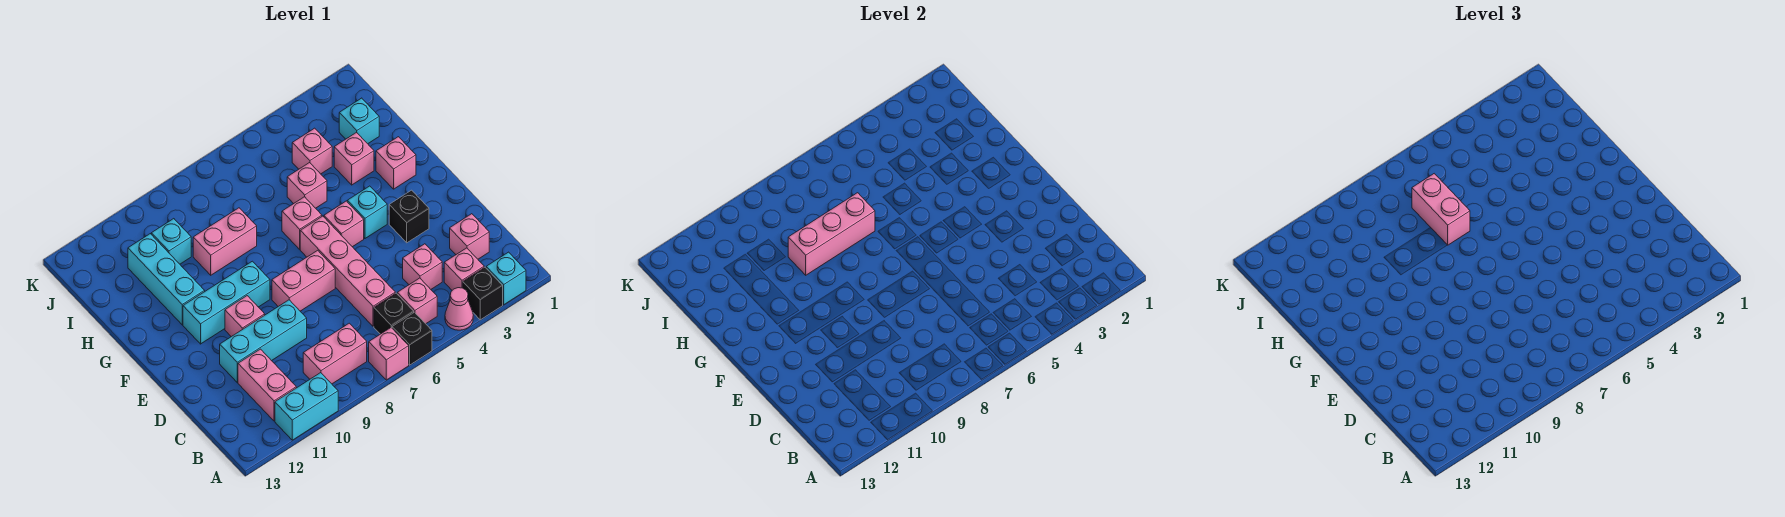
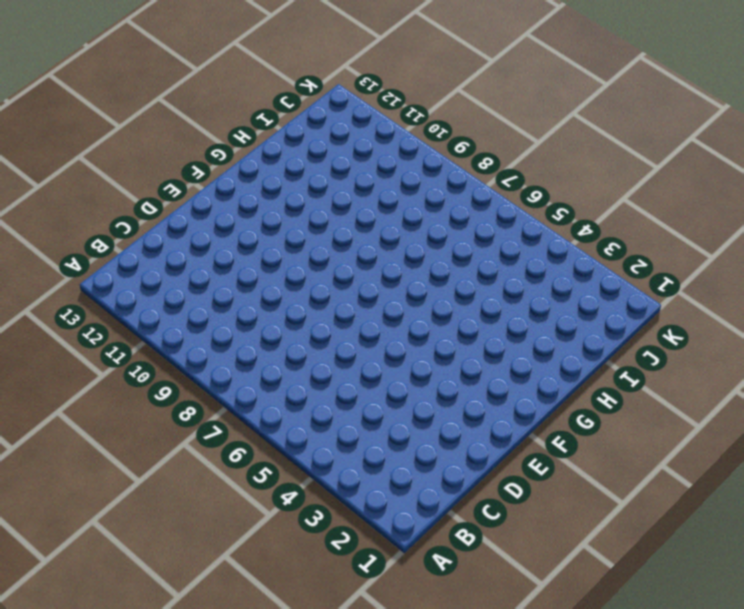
none -> cyan 1x1 brick [486,252,526,305]
none -> black 1x1 brick [463,267,503,320]
none -> pink 1x1 cone [445,288,473,330]
none -> black 1x1 brick [392,312,432,365]

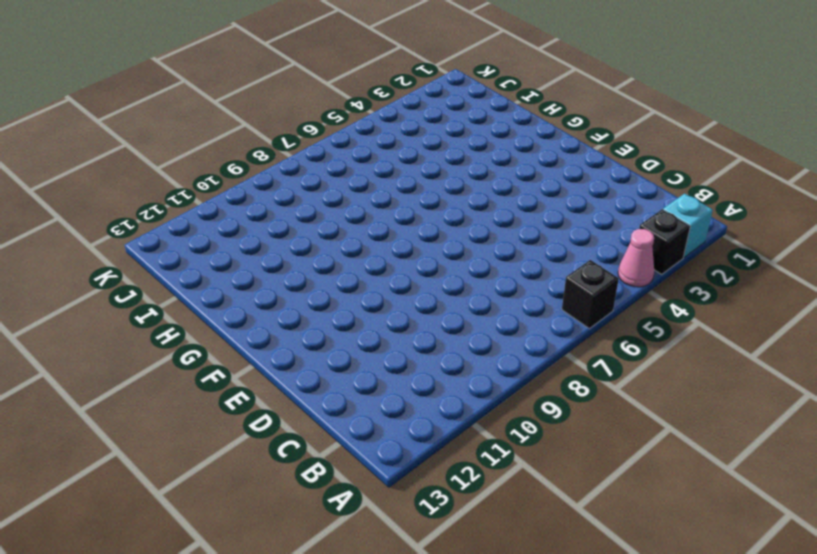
none -> pink 1x1 brick [369,328,409,380]
none -> cyan 1x2 brick [275,373,338,440]
none -> pink 1x1 brick [444,248,484,290]
none -> pink 1x1 brick [397,278,437,324]

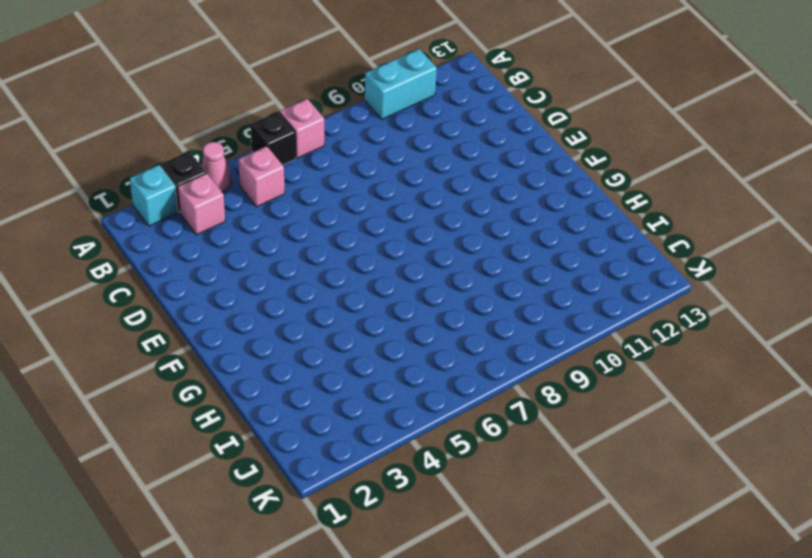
none -> black 1x1 brick [374,293,414,334]
none -> pink 1x2 brick [303,323,367,384]
none -> pink 1x2 brick [238,349,296,421]
none -> pink 1x1 brick [450,214,489,259]

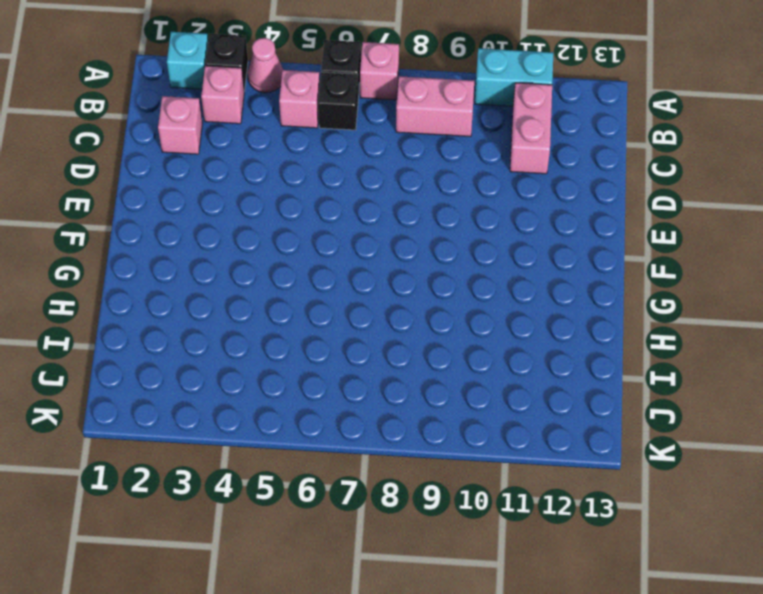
none -> pink 1x1 brick [403,244,442,289]
none -> pink 1x4 brick [300,216,395,326]
none -> cyan 1x3 brick [220,300,307,382]
none -> black 1x1 brick [389,190,429,243]

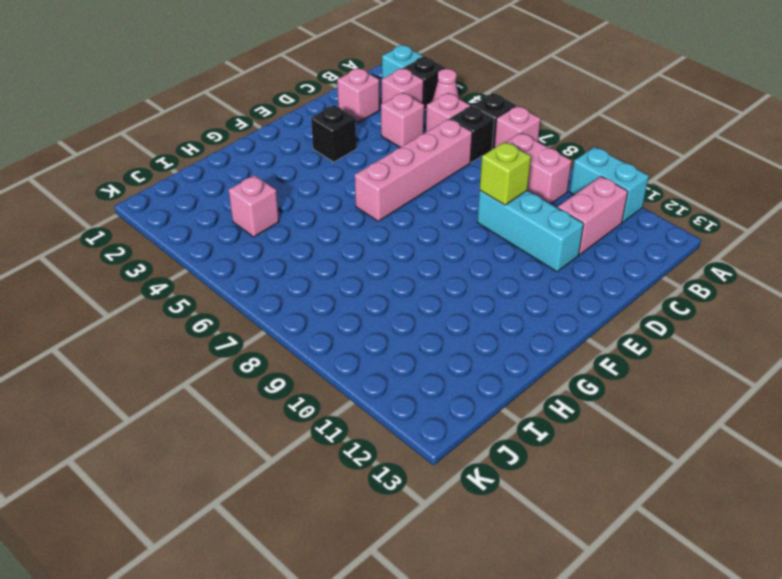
lime 1x1 brick [480,142,531,205] -> none
none -> pink 1x2 brick [272,250,335,311]
none -> pink 1x1 brick [225,296,265,337]
none -> cyan 1x1 brick [347,186,387,238]
none -> pink 1x1 brick [324,201,364,247]

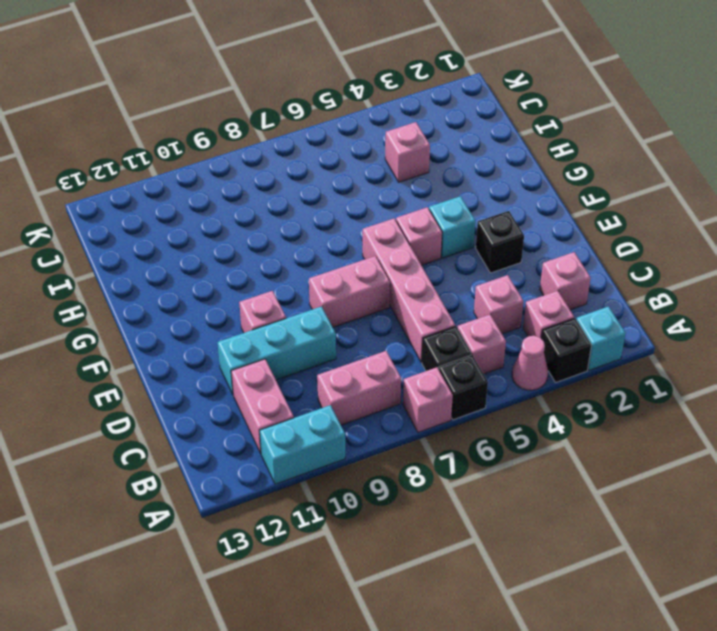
none -> cyan 1x3 brick [183,261,270,344]
none -> pink 1x1 brick [376,137,416,189]
none -> pink 1x1 brick [282,197,322,249]
none -> cyan 1x3 brick [128,234,205,325]

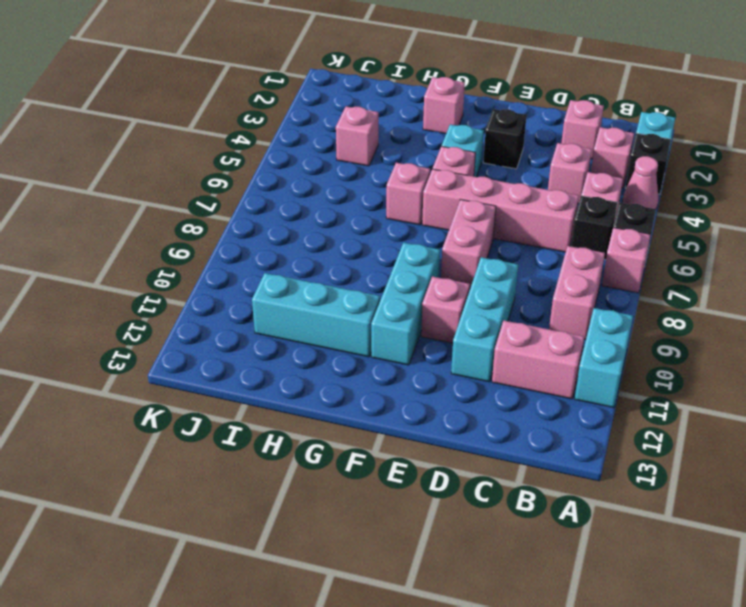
none -> pink 1x1 brick [334,132,374,185]
none -> pink 1x1 brick [287,163,327,208]
none -> pink 1x2 brick [193,208,257,275]
none -> cyan 1x1 brick [339,98,379,144]

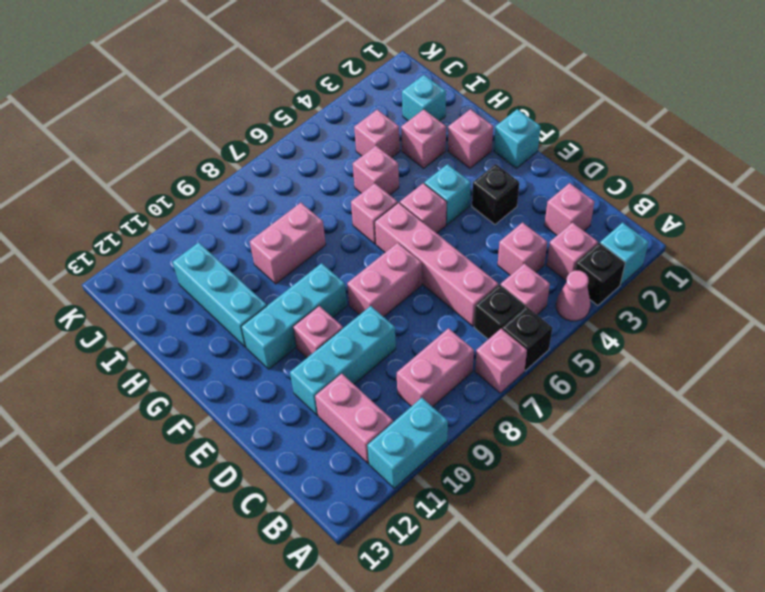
cyan 1x1 brick [494,109,541,168] -> cyan 1x1 brick moved to [151,219,191,264]
none -> pink 1x3 brick [788,193,875,275]
none -> pink 1x2 brick [1412,174,1470,245]

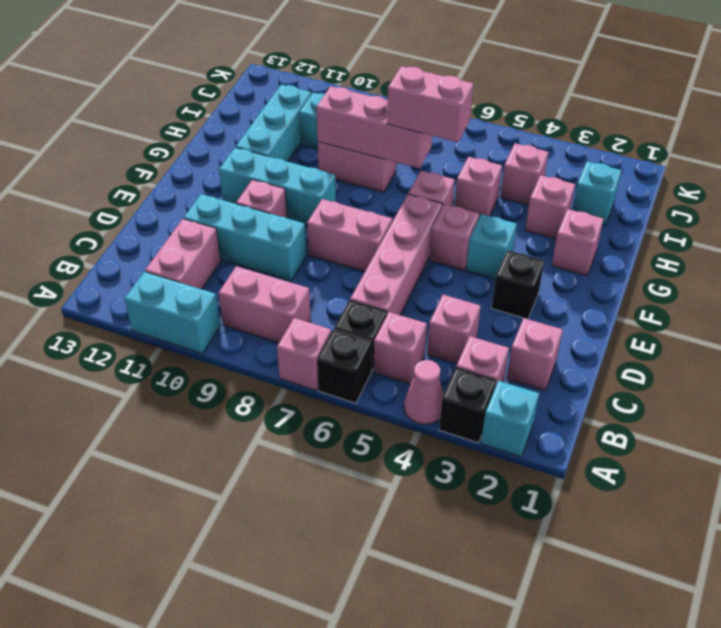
pink 1x2 brick [387,66,473,142] -> pink 1x2 brick turned to [1412,174,1470,245]

